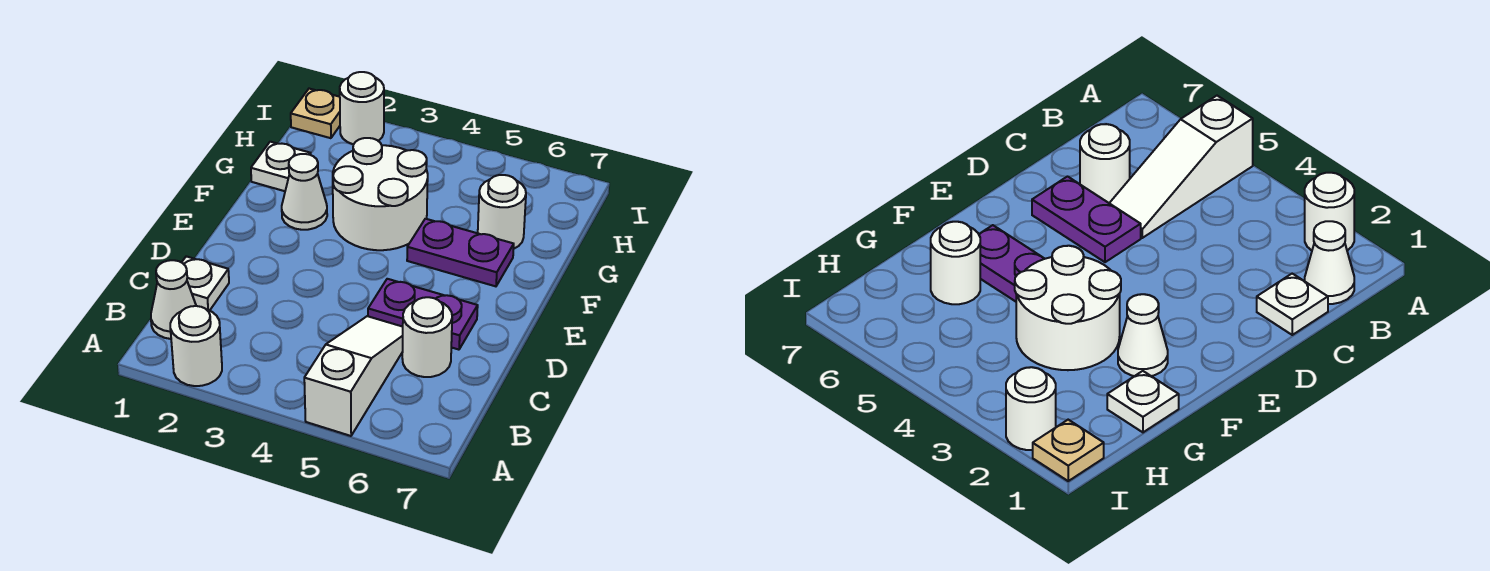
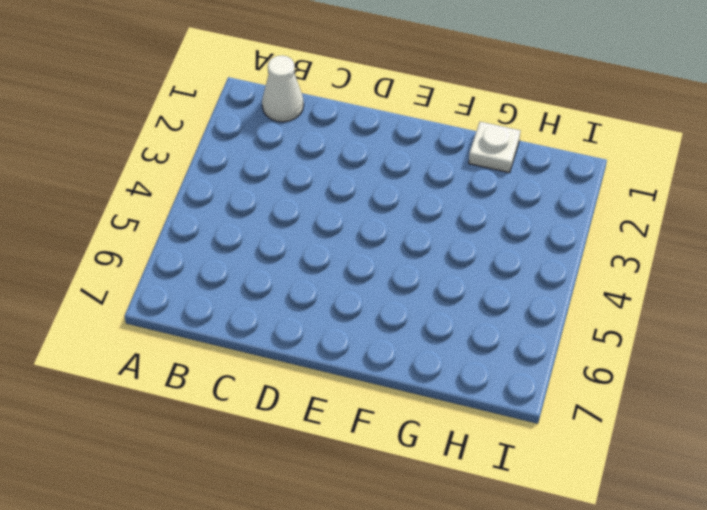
none -> white 1x1 round brick [170,306,222,386]
none -> white 1x3 slope [304,316,403,436]
none -> white 1x1 plate [182,256,229,311]

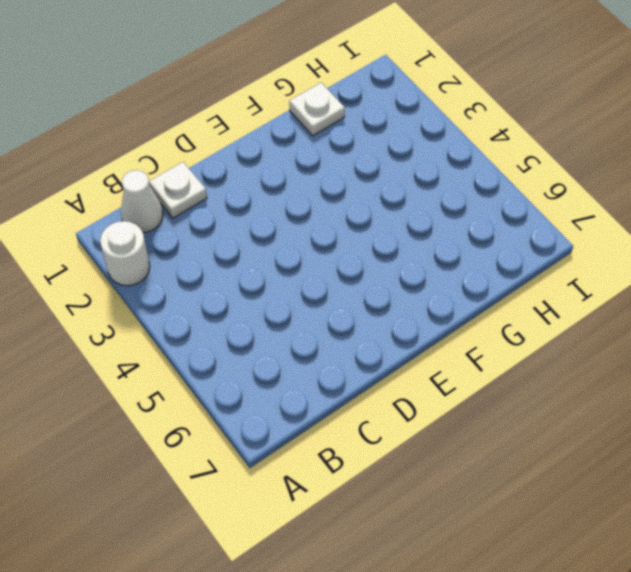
none -> white 1x3 slope [304,316,403,436]
none -> white 1x1 round brick [402,297,452,377]
none -> purple 1x2 plate [368,279,478,350]

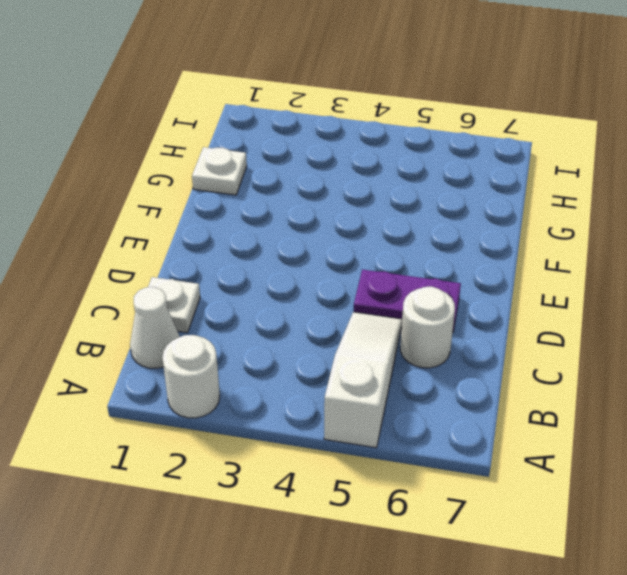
none -> white 1x1 cone [282,154,327,230]
none -> white 2x2 round brick [333,138,428,250]
none -> purple 1x2 plate [407,219,514,286]

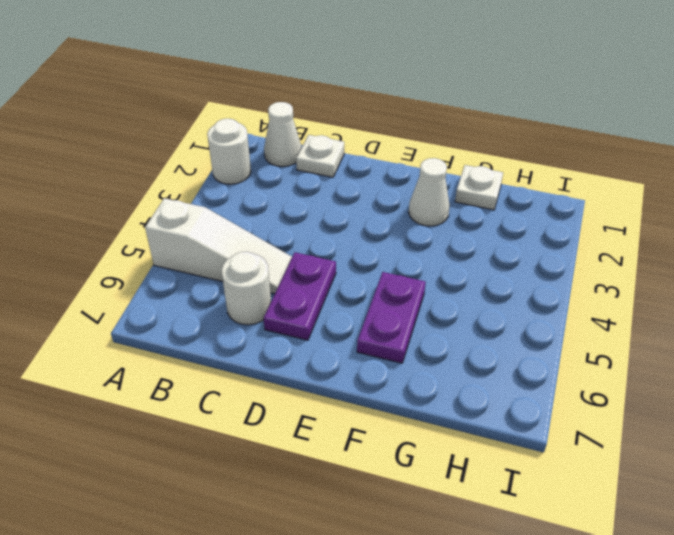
none -> white 2x2 round brick [333,138,428,250]
none -> white 1x1 round brick [478,175,526,249]
none -> tan 1x1 plate [291,89,340,138]

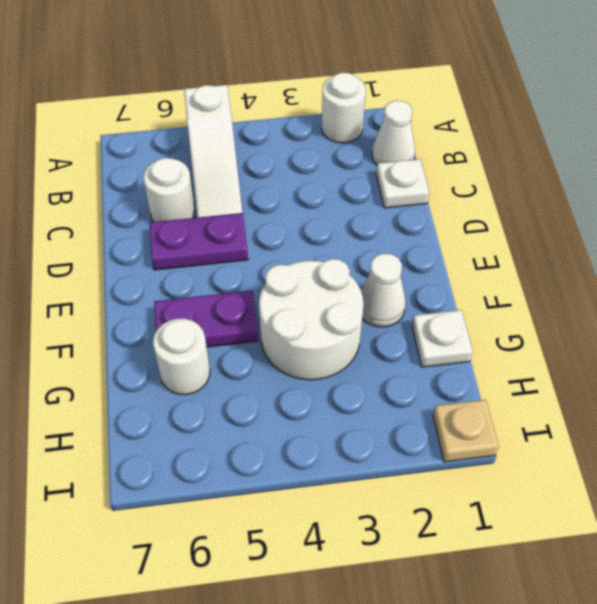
none -> white 1x1 round brick [340,72,384,144]

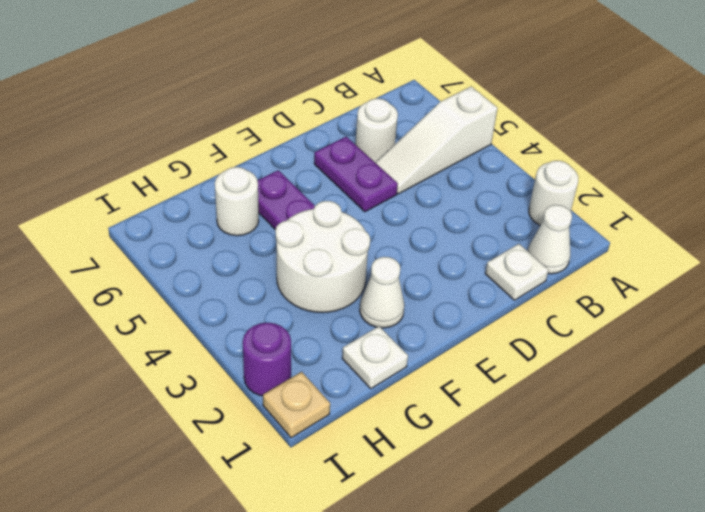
purple 1x1 round brick [243,323,291,396] -> white 1x1 round brick [340,72,384,144]

